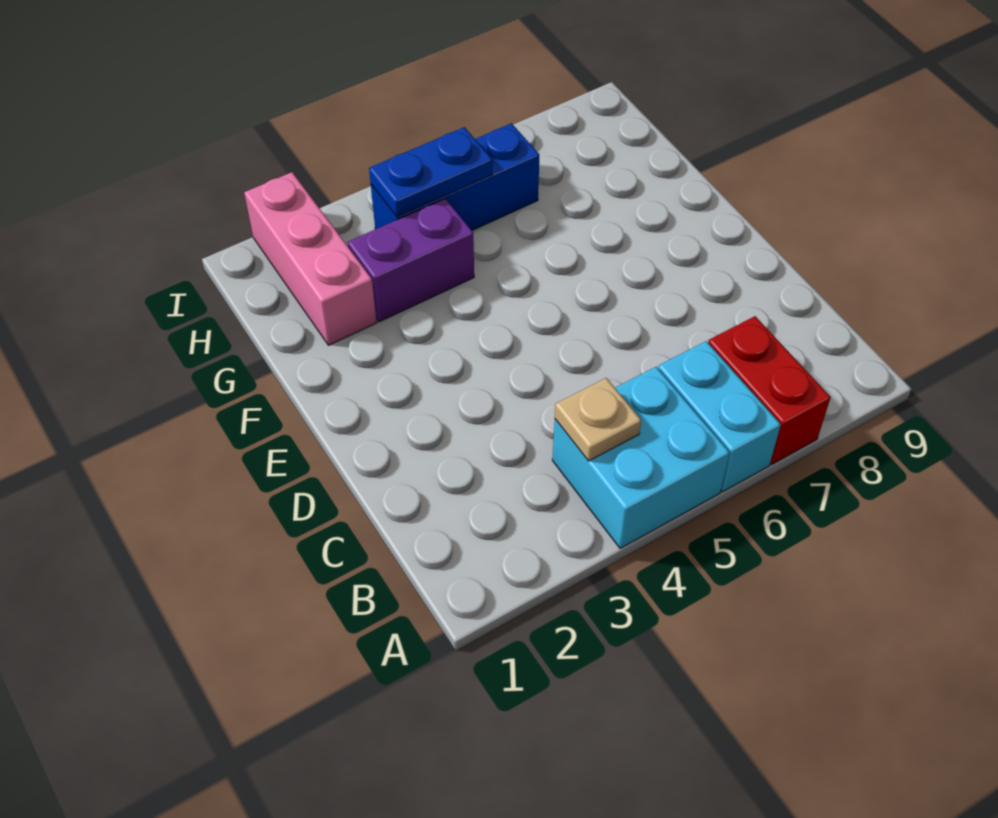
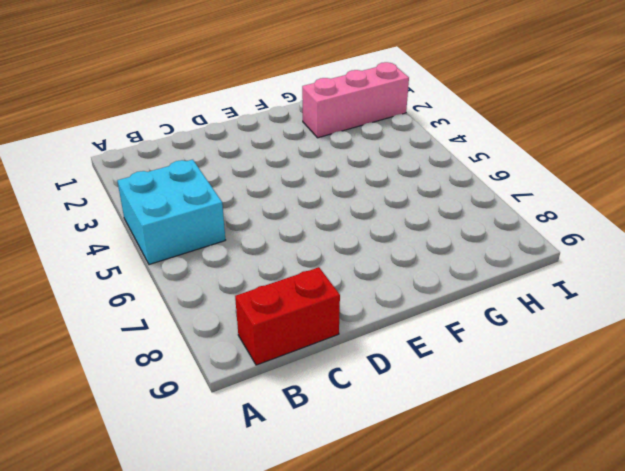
red 1x2 brick [235,267,340,365] -> red 1x2 brick moved to [708,316,831,464]
none -> cyan 1x2 brick [658,341,781,492]
none -> purple 1x2 brick [348,199,474,322]

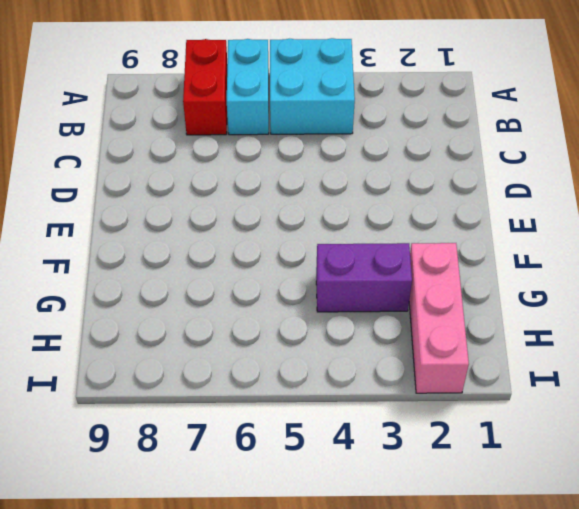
none -> blue 1x3 brick [371,123,539,230]
none -> tan 1x1 plate [555,378,641,461]

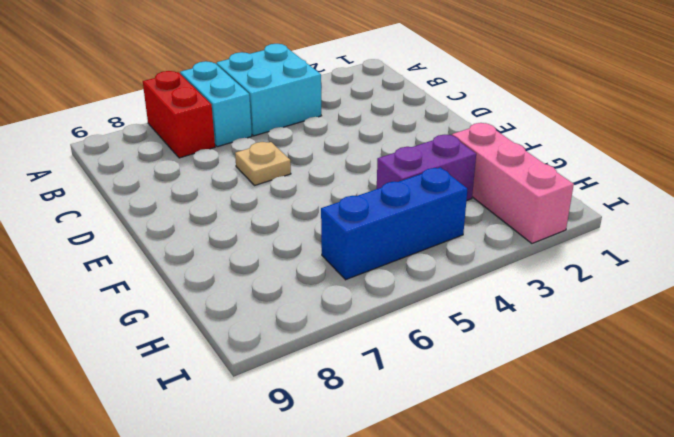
tan 1x1 plate [235,142,291,186] -> tan 1x1 plate moved to [555,378,641,461]
none -> blue 1x2 plate [369,127,492,217]

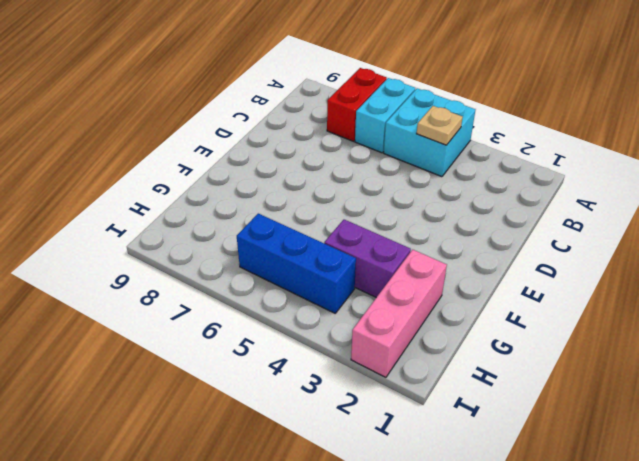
none -> blue 1x2 plate [369,127,492,217]

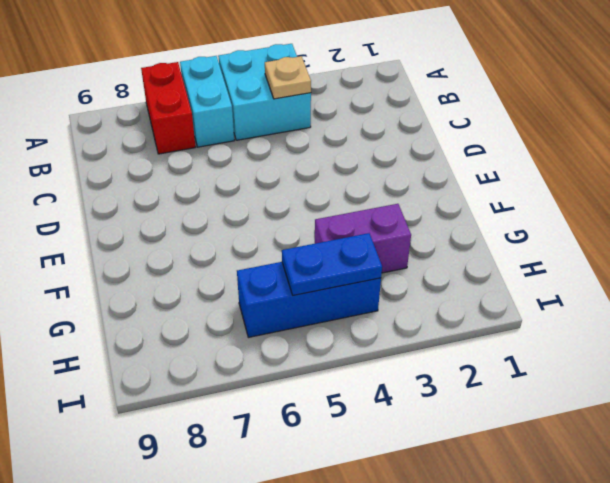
none -> pink 1x3 brick [244,172,377,345]

